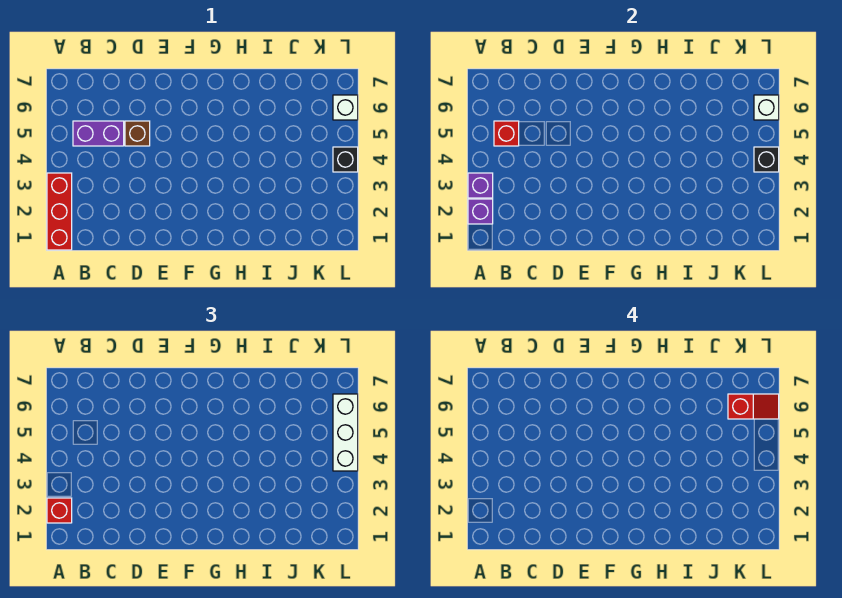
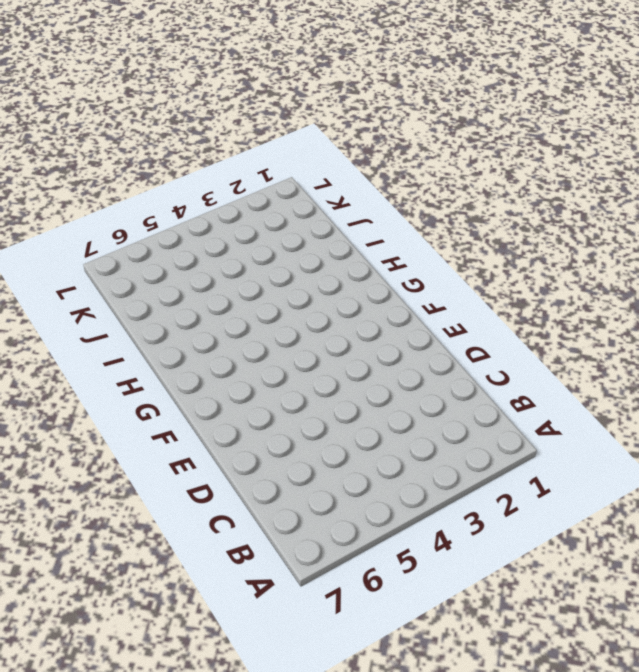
none -> red 1x3 brick [47,173,72,250]
none -> purple 1x2 brick [73,121,124,146]
none -> brown 1x1 brick [125,121,150,146]

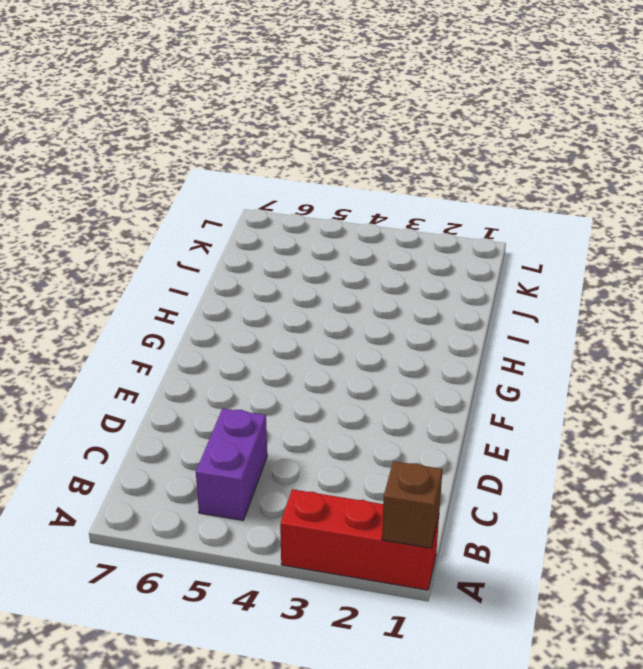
brown 1x1 brick [382,461,443,548] -> brown 1x1 brick moved to [125,121,150,146]
none -> black 1x1 brick [333,147,358,172]
none -> white 1x1 brick [333,95,358,120]
none -> purple 1x1 brick [468,199,493,224]

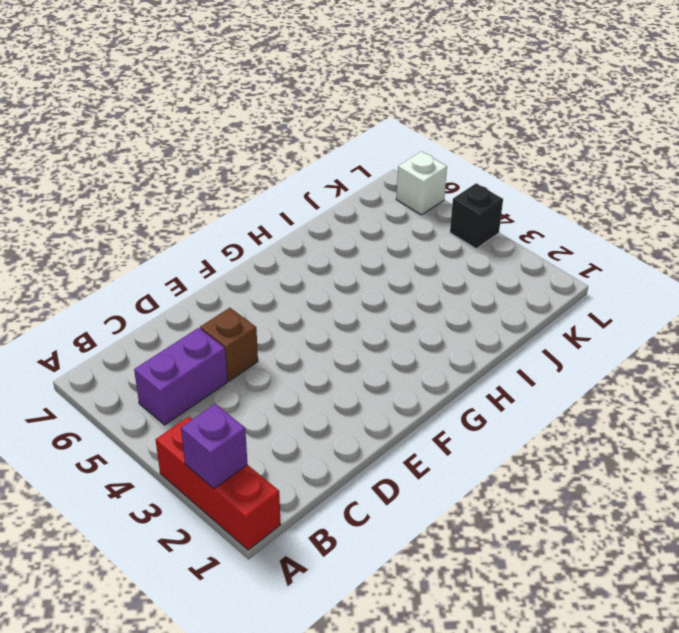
none -> purple 1x1 brick [468,173,493,198]
none -> red 1x1 brick [494,121,519,146]
none -> black 1x1 brick [754,147,779,172]

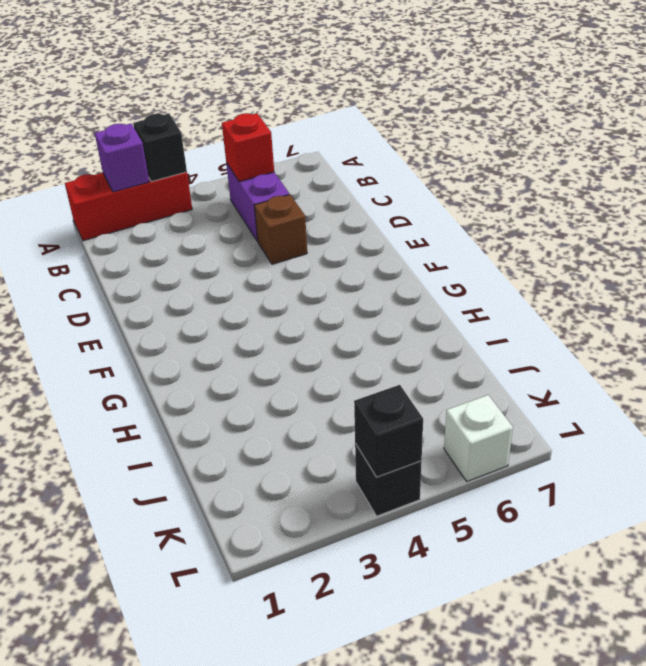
black 1x1 brick [133,114,187,182] -> purple 1x1 brick [468,173,493,198]
none -> white 1x1 brick [754,95,779,120]
none -> red 1x1 brick [47,498,72,523]
none -> white 1x3 brick [333,394,358,471]

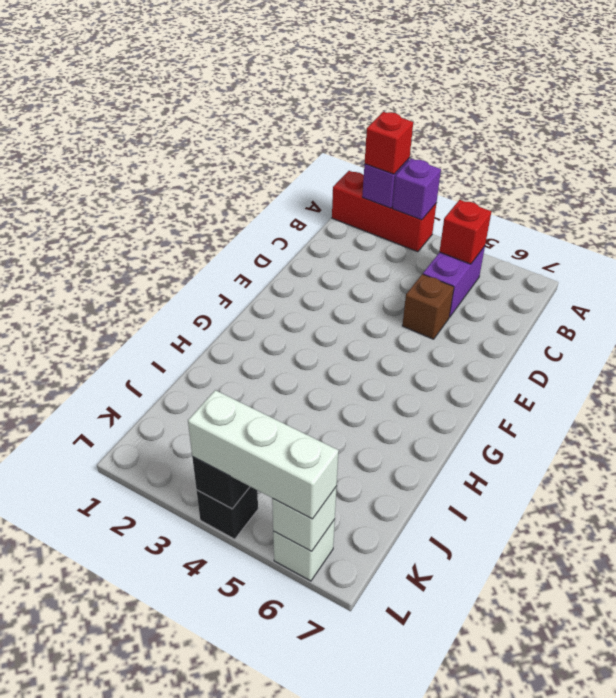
none -> red 1x2 slope [728,394,779,419]

